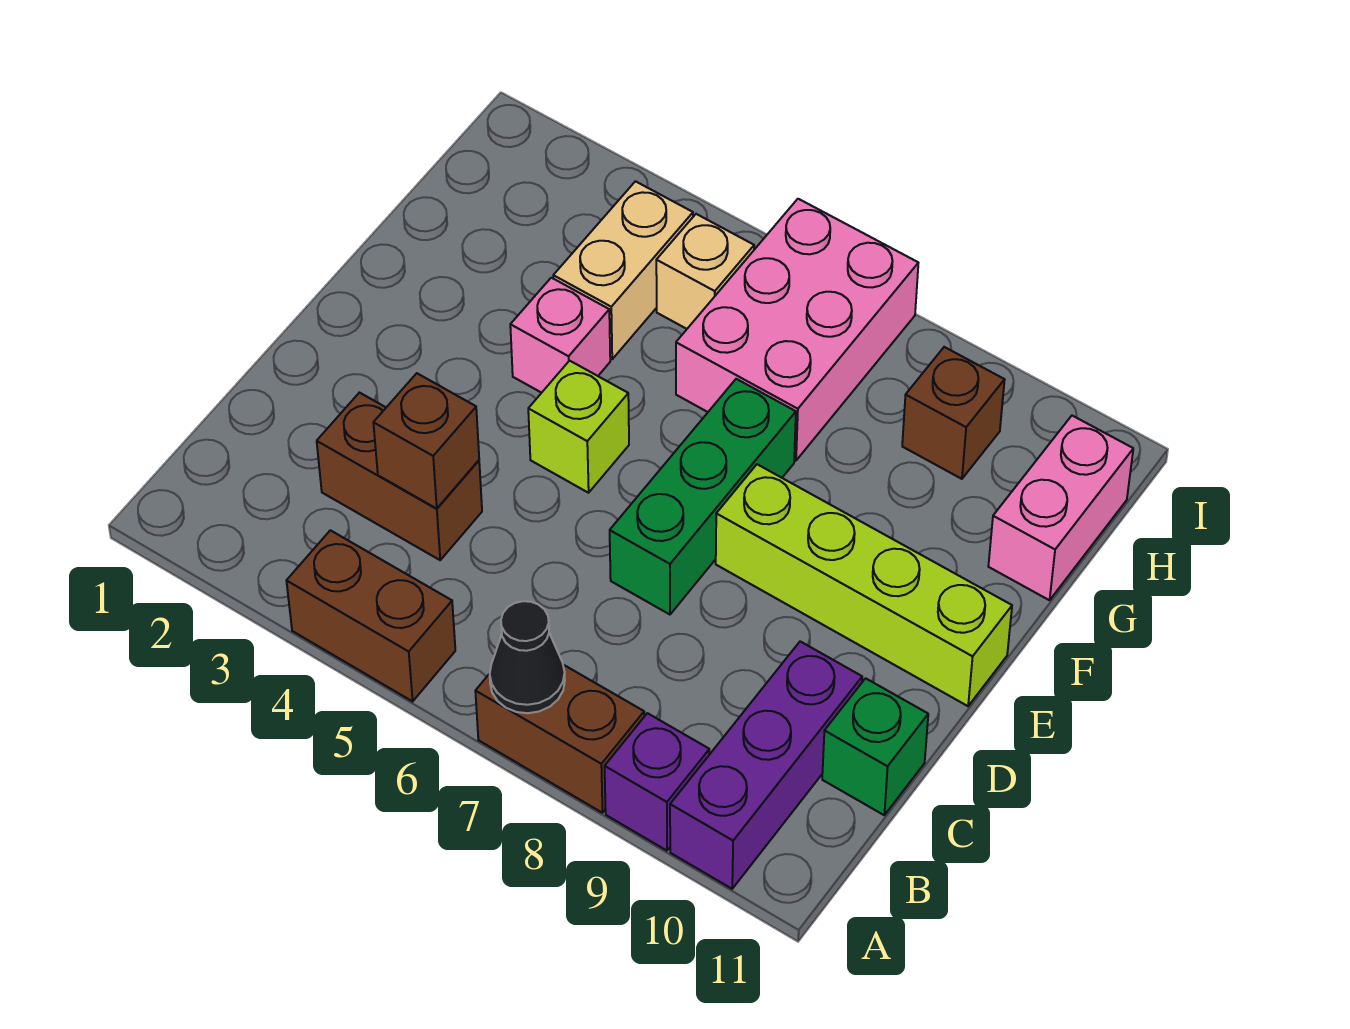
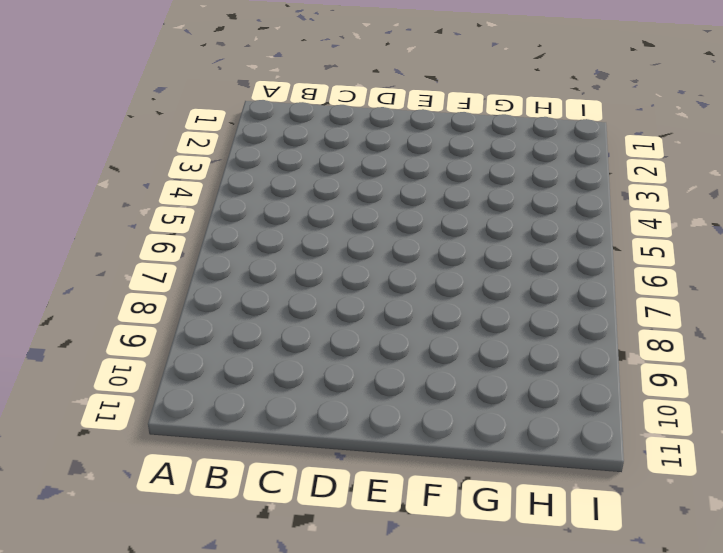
none -> brown 1x2 brick [287,530,455,701]
none -> brown 1x2 brick [475,665,644,813]
none -> purple 1x1 brick [605,713,709,851]

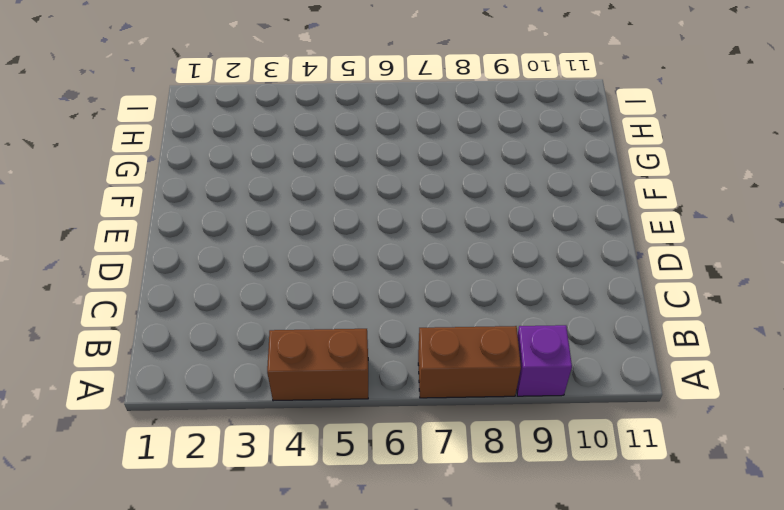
none -> purple 1x3 brick [670,641,862,889]
none -> brown 1x2 brick [317,393,482,560]
none -> green 1x1 brick [822,678,928,815]

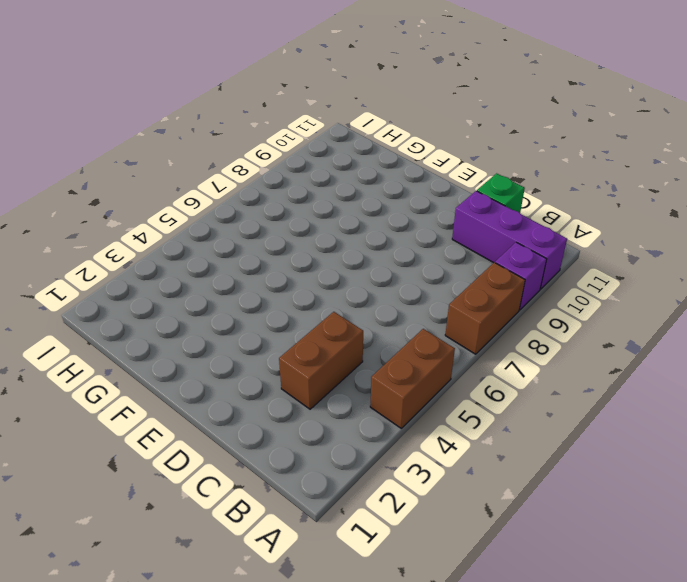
none -> green 1x3 brick [610,379,796,614]
none -> lime 1x1 brick [528,361,629,493]
none -> lime 1x4 brick [716,464,1012,706]

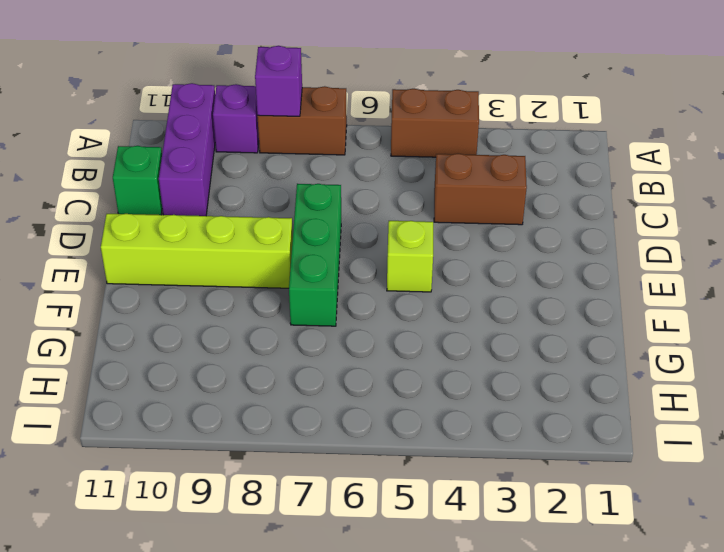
purple 1x1 brick [255,46,302,116] -> none
none -> pink 1x1 brick [510,278,610,393]
none -> tan 1x2 brick [553,181,693,359]
none -> pink 2x3 brick [676,199,918,460]

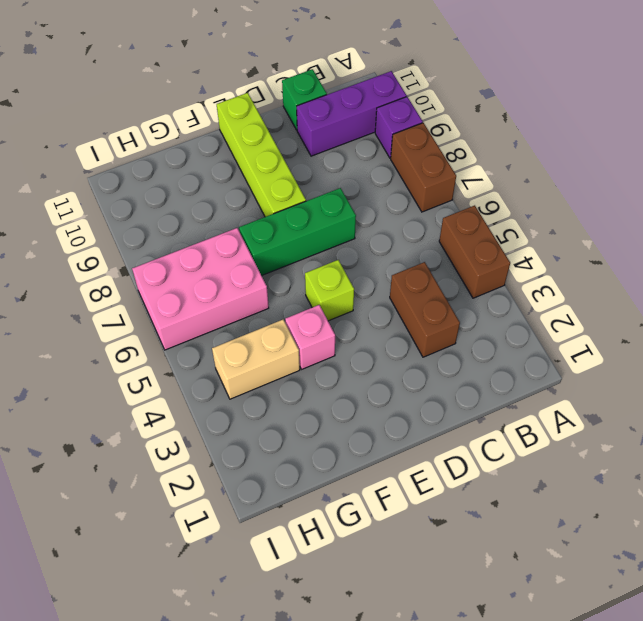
none -> pink 1x2 brick [988,416,1133,600]
none -> tan 1x1 brick [656,214,754,329]
none -> brown 1x1 brick [902,347,1005,479]

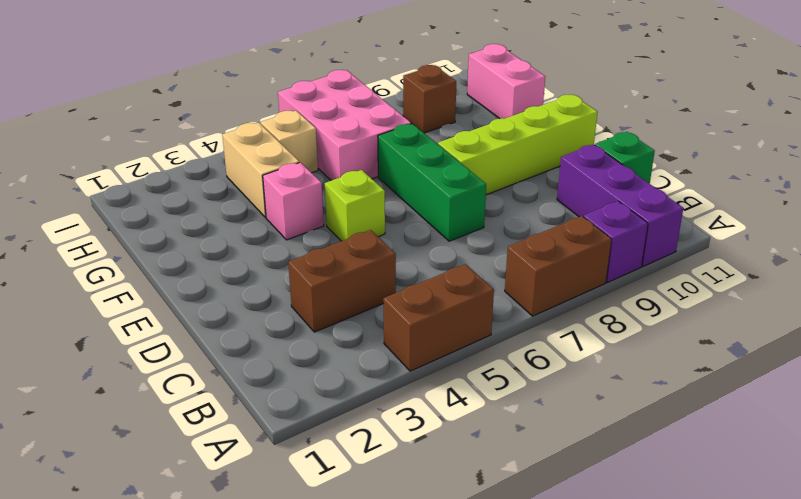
none -> black 1x1 cone [490,601,565,713]
none -> brown 1x1 brick [373,373,479,508]

